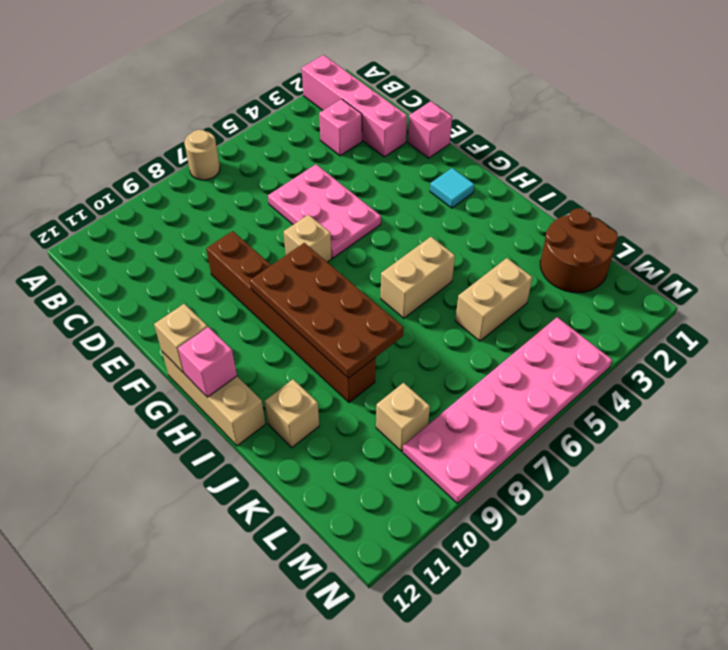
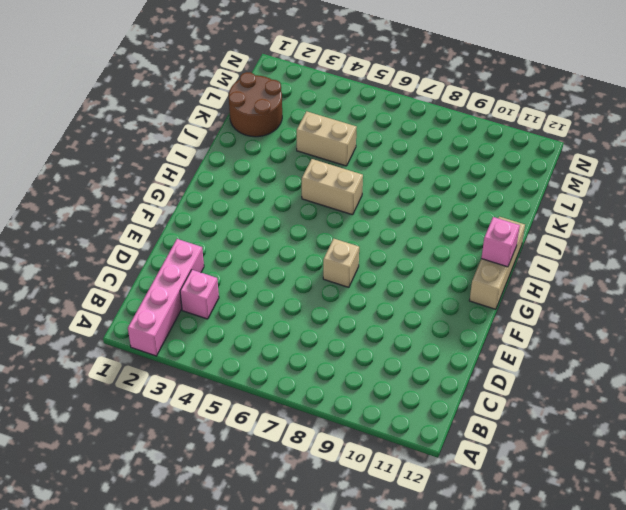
none -> tan 1x1 round brick [184,130,220,180]
none -> pink 2x3 plate [268,164,381,258]
none -> pink 1x1 brick [408,101,452,158]

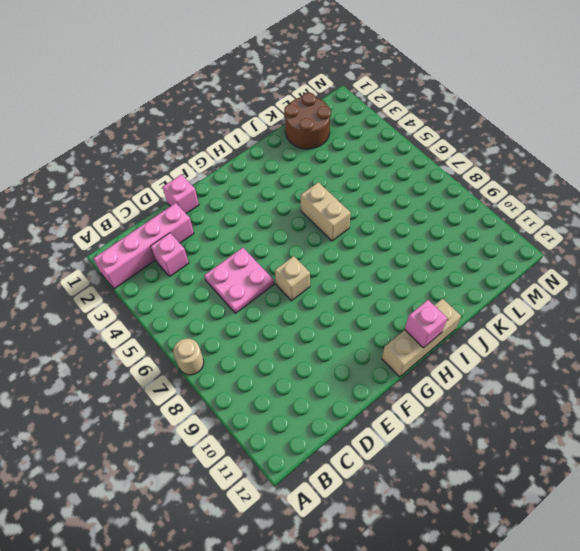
pink 2x2 plate [204,248,274,313] -> pink 2x3 plate [268,164,381,258]
none -> brown 1x6 brick [206,231,376,402]
none -> cyan 1x1 tile [430,168,474,208]
none -> tan 1x1 brick [265,379,319,448]

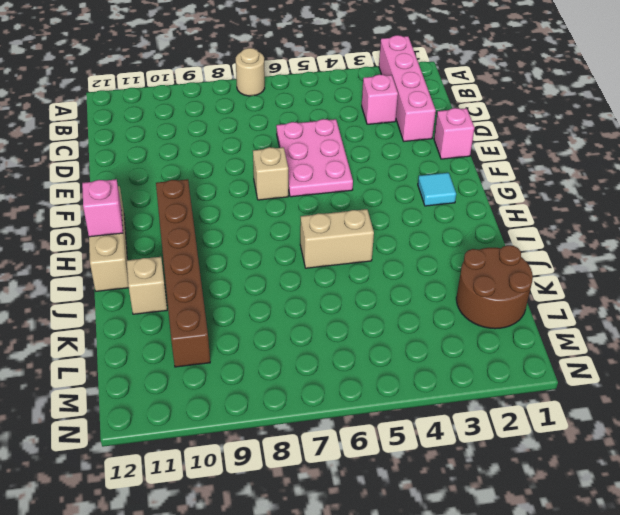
brown 1x6 brick [156,179,210,367] -> brown 1x6 brick moved to [206,231,376,402]
none -> tan 1x2 brick [455,258,532,341]
none -> tan 1x1 brick [376,383,430,451]
none -> pink 2x6 plate [403,317,612,503]

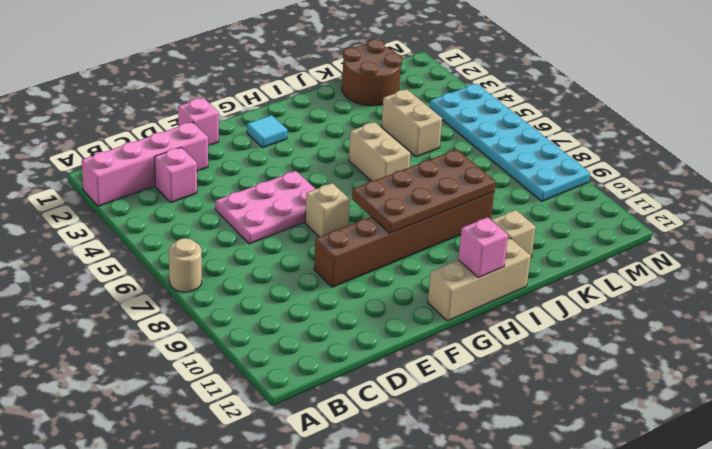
cyan 2x6 plate [430,84,590,201] -> pink 2x6 plate [403,317,612,503]
none -> tan 1x1 brick [376,383,430,451]
none -> tan 1x1 brick [154,304,207,373]

